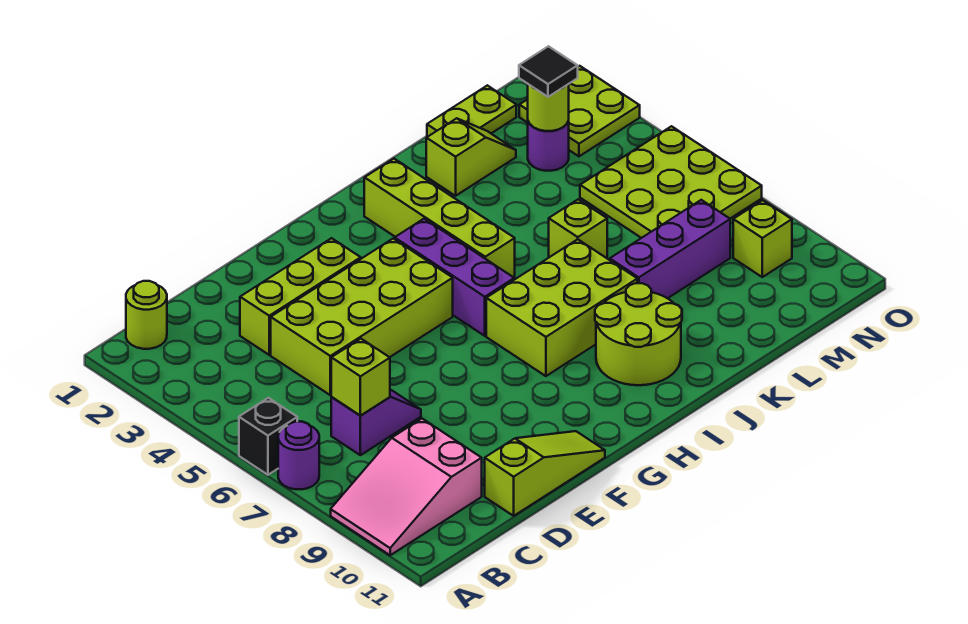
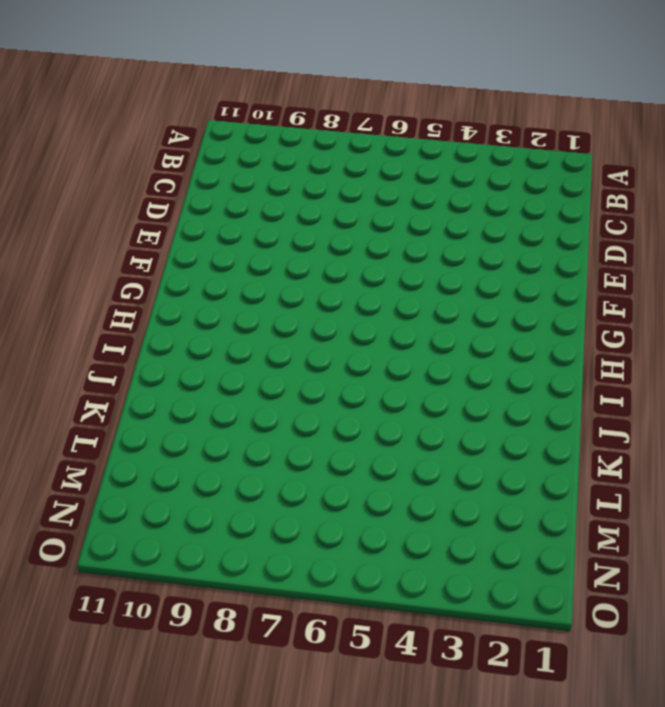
none -> black 1x1 brick [239,398,297,475]
none -> purple 1x1 round brick [278,421,319,489]
none -> pink 2x3 slope [331,419,482,555]

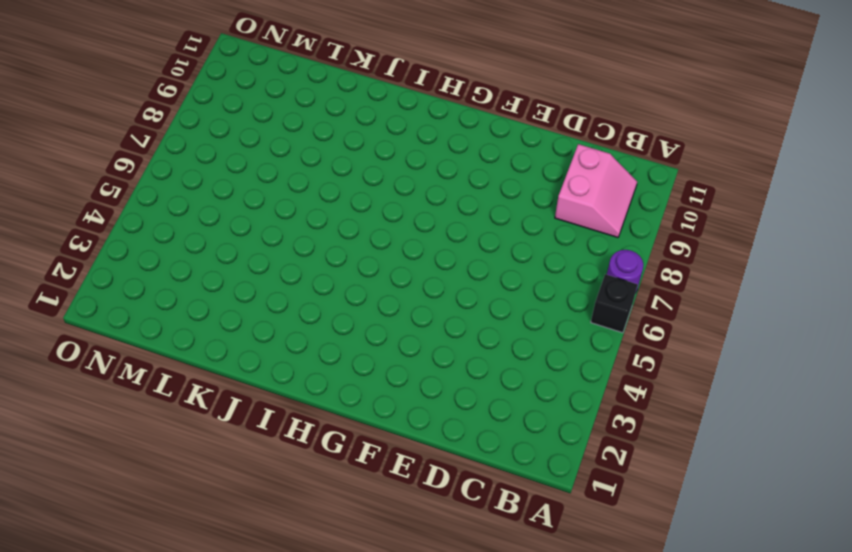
pink 2x2 slope [555,144,637,237] -> pink 2x3 slope [331,419,482,555]
none -> lime 1x1 round brick [126,281,167,349]
none -> purple 1x2 slope [331,390,421,455]
none -> lime 1x3 brick [240,238,361,355]

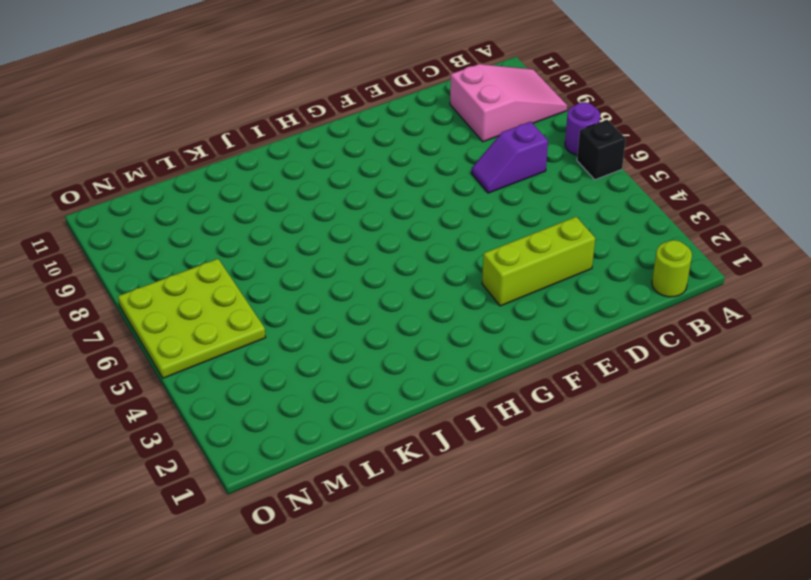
none -> lime 2x4 brick [271,239,453,395]
none -> lime 1x3 slope [485,431,605,516]
none -> purple 1x3 brick [395,219,514,336]

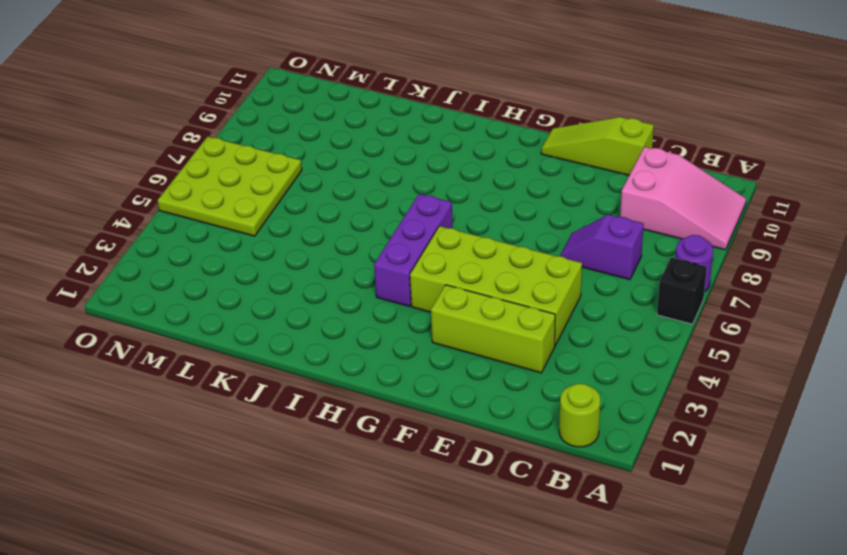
none -> lime 2x3 brick [486,239,637,376]
none -> lime 1x4 brick [364,159,515,277]
none -> lime 2x2 round brick [595,283,682,385]

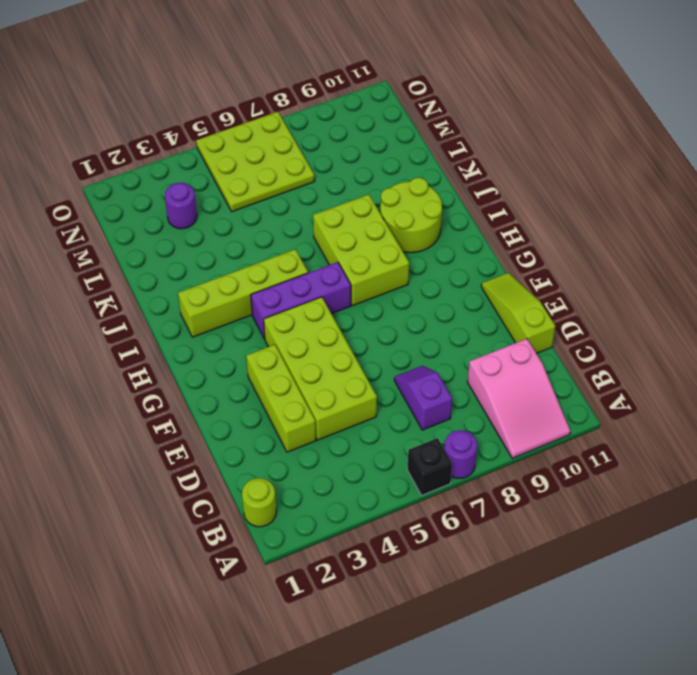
none -> lime 1x2 slope [426,118,516,196]
none -> lime 1x1 brick [549,199,607,258]
none -> purple 1x3 brick [610,200,730,298]

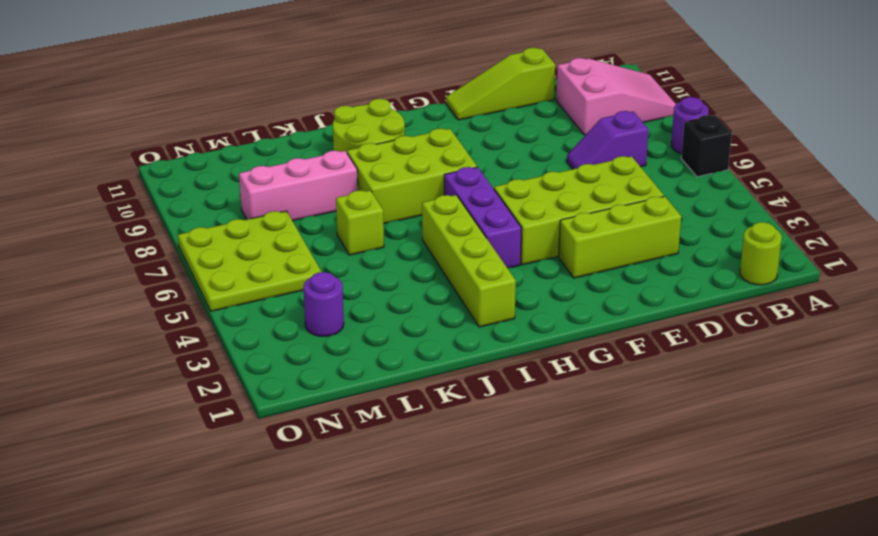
pink 1x3 brick [239,151,358,221] -> purple 1x3 brick [610,200,730,298]
none -> lime 1x2 slope [426,118,516,196]
none -> lime 1x2 plate [427,85,516,137]
none -> lime 2x2 plate [519,66,640,156]

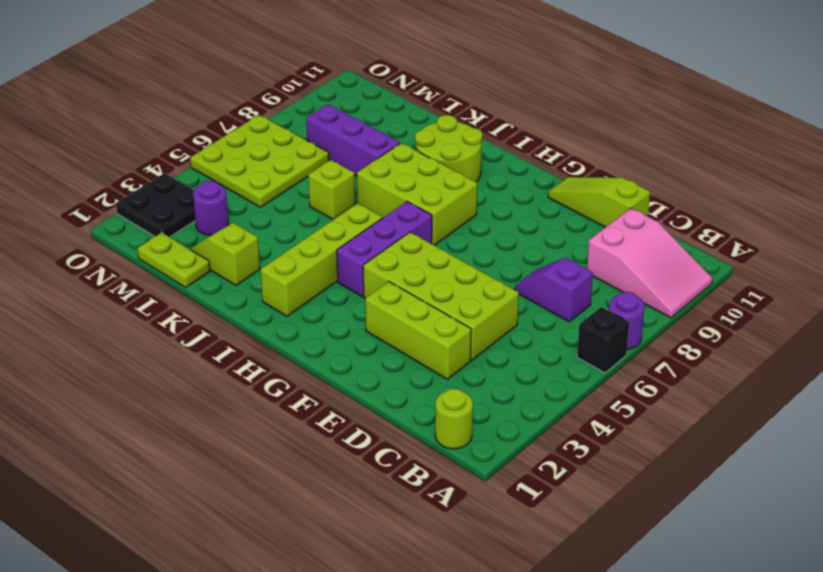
black 2x2 plate [116,173,195,237] -> lime 2x2 plate [519,66,640,156]
none -> lime 1x1 brick [733,200,792,277]
none -> lime 1x1 brick [331,339,390,416]
none -> lime 1x1 round brick [528,84,569,131]

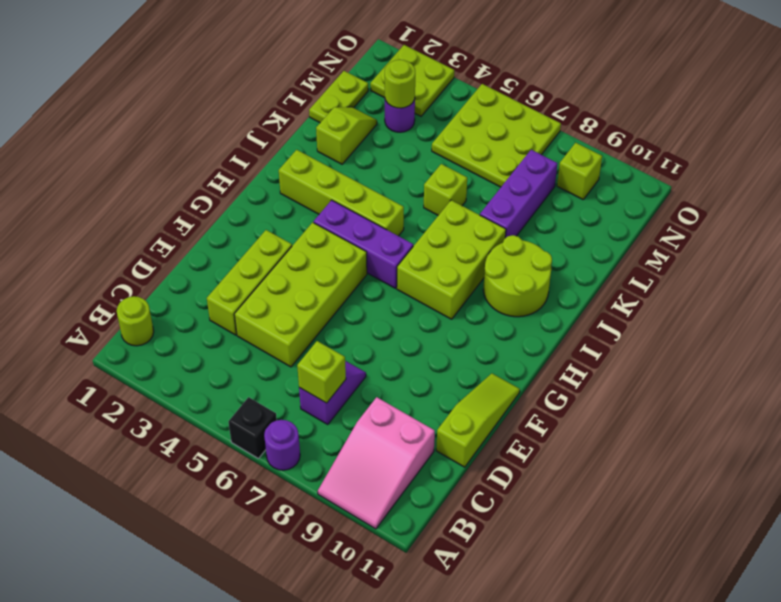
none -> black 1x1 tile [519,46,578,97]

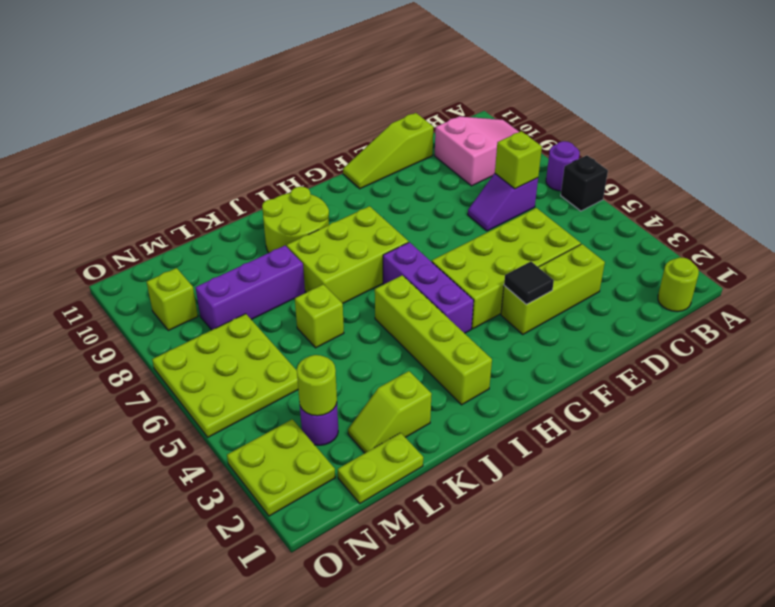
black 1x1 tile [504,262,554,305] -> black 1x1 tile moved to [519,46,578,97]

